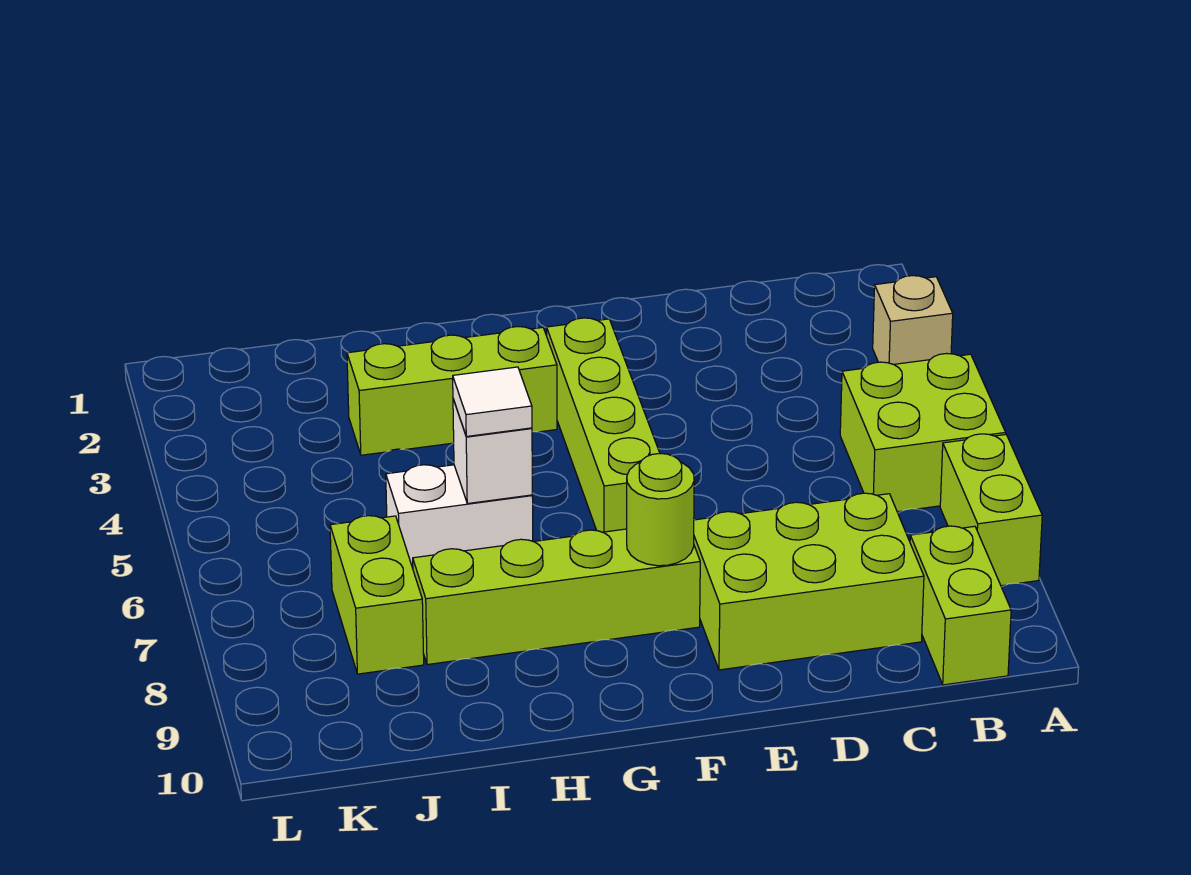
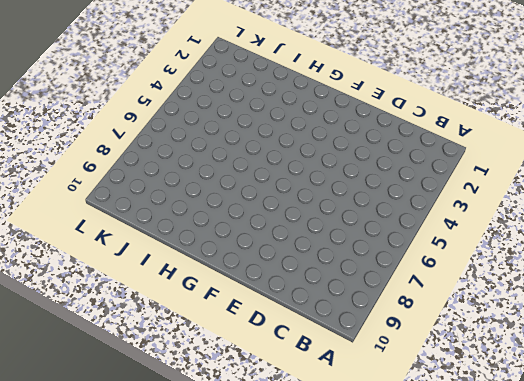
none -> tan 1x1 brick [873,276,953,364]
none -> lime 2x2 brick [840,353,1006,512]
none -> lime 1x2 brick [940,434,1042,586]

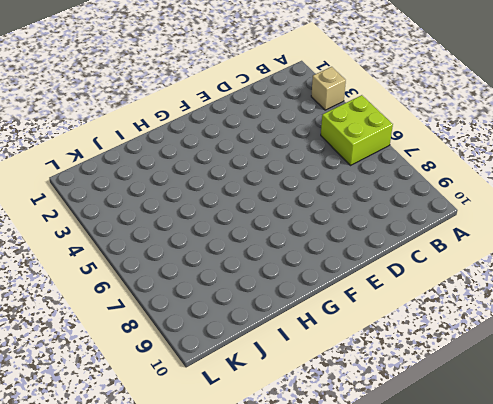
none -> lime 1x2 brick [940,434,1042,586]
none -> lime 1x2 brick [910,526,1011,685]
none -> lime 2x3 brick [694,493,924,670]

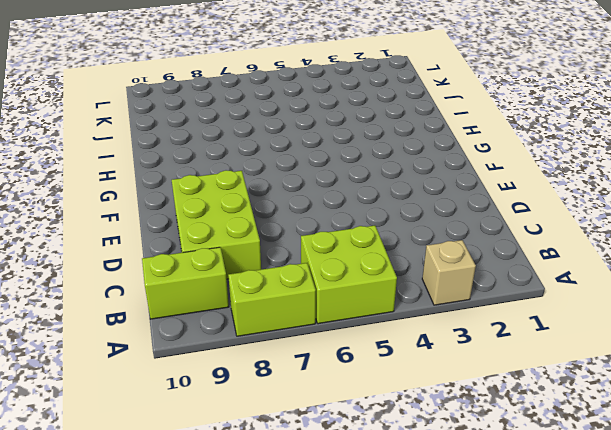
none -> lime 1x4 brick [547,318,660,532]
none -> lime 1x4 brick [413,529,700,665]
none -> lime 1x3 brick [347,327,557,455]

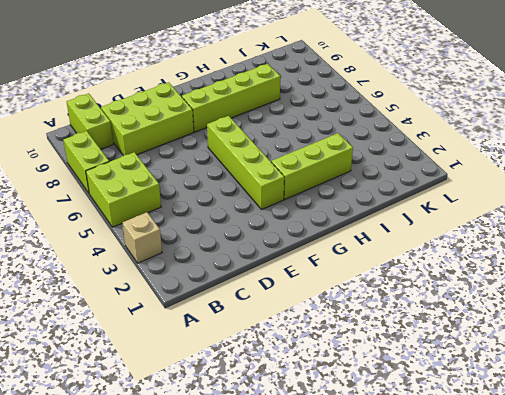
none -> white 1x2 brick [386,465,533,568]
none -> lime 1x2 brick [330,516,424,674]
none -> lime 1x1 round brick [627,453,694,566]

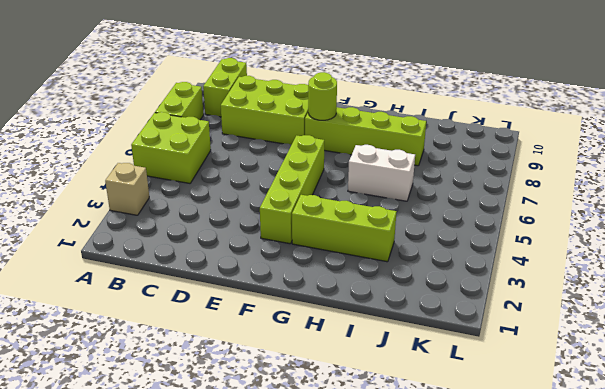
none -> lime 1x2 brick [330,516,424,674]
none -> white 1x1 brick [453,399,532,504]
none -> white 1x1 tile [453,367,532,436]

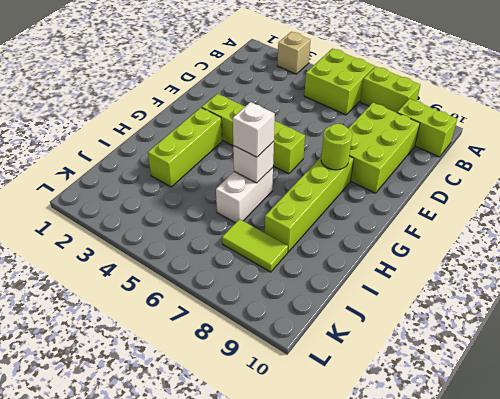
white 1x1 brick [233,102,275,157] -> white 1x1 tile [453,367,532,436]
lime 1x2 tile [222,219,288,272] -> lime 1x2 brick [330,516,424,674]

